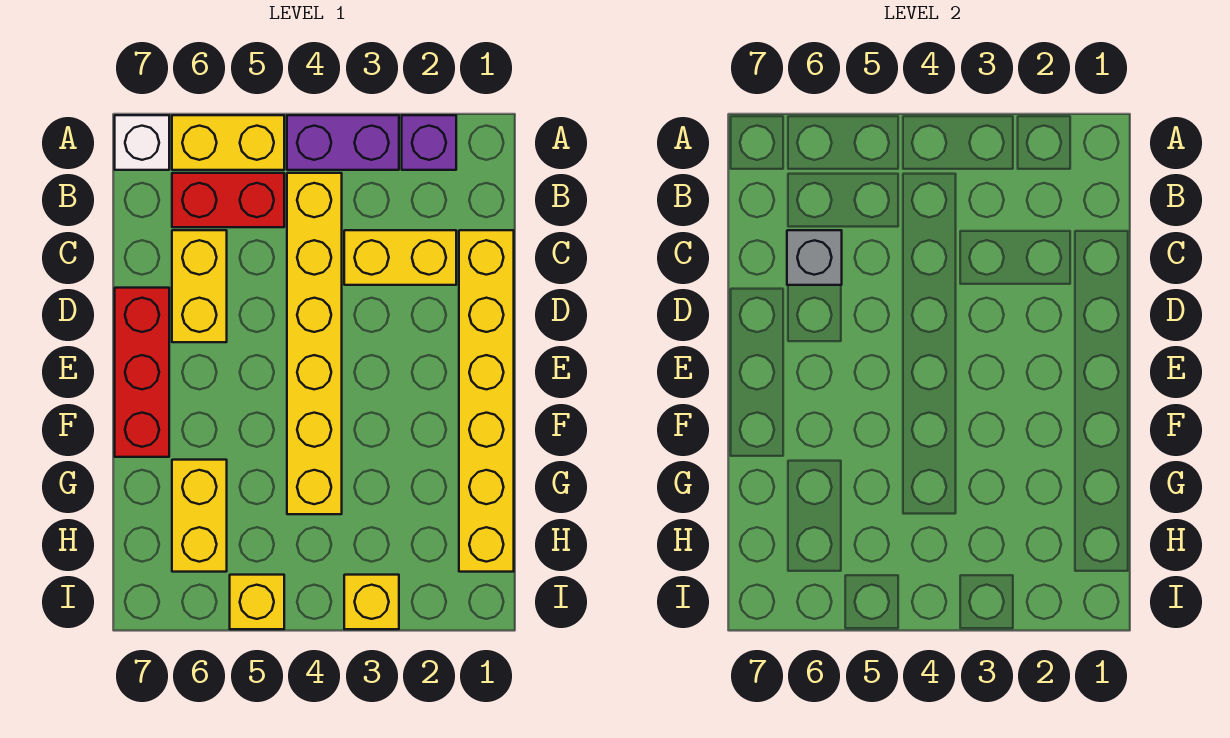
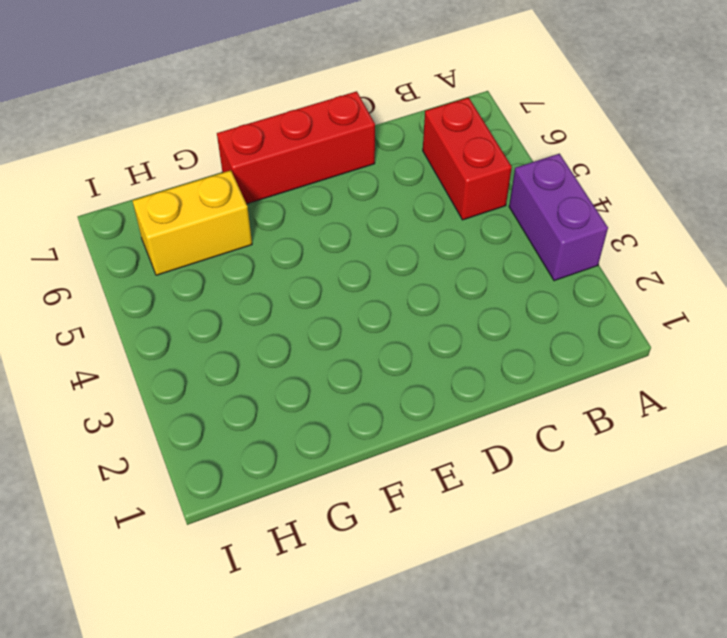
none -> purple 1x1 brick [402,115,456,170]
none -> yellow 1x2 brick [172,115,284,170]
none -> white 1x1 brick [115,115,169,170]

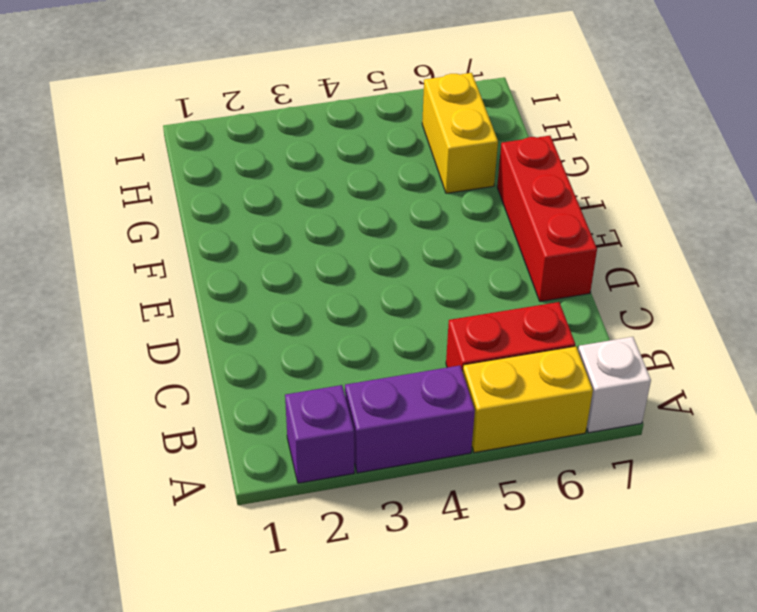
none -> yellow 1x6 brick [287,173,342,514]
none -> yellow 1x6 brick [459,230,514,572]
none -> yellow 1x2 brick [344,230,456,285]

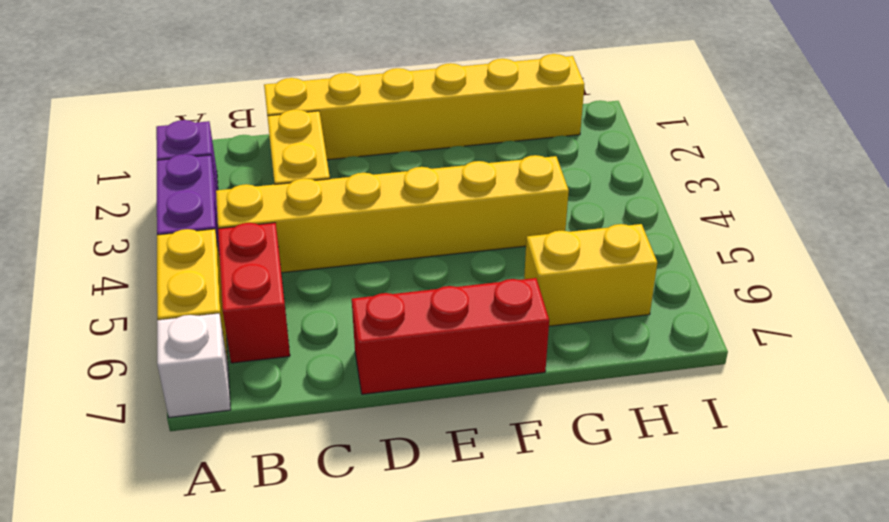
none -> yellow 1x2 brick [172,230,227,342]
none -> yellow 1x1 brick [344,575,399,629]
none -> yellow 1x1 brick [230,575,284,629]

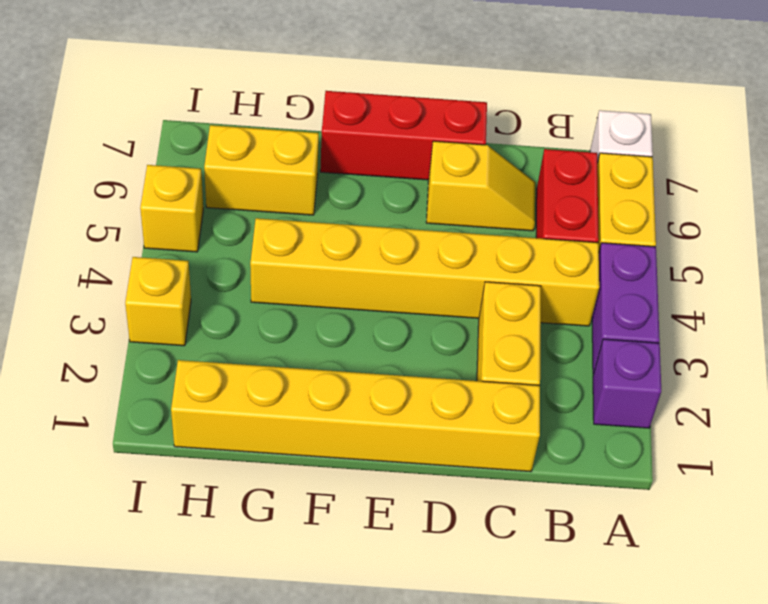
yellow 1x2 slope [426,141,535,231] -> yellow 1x2 brick [172,230,227,342]
none -> grey 1x1 brick [787,230,842,285]

